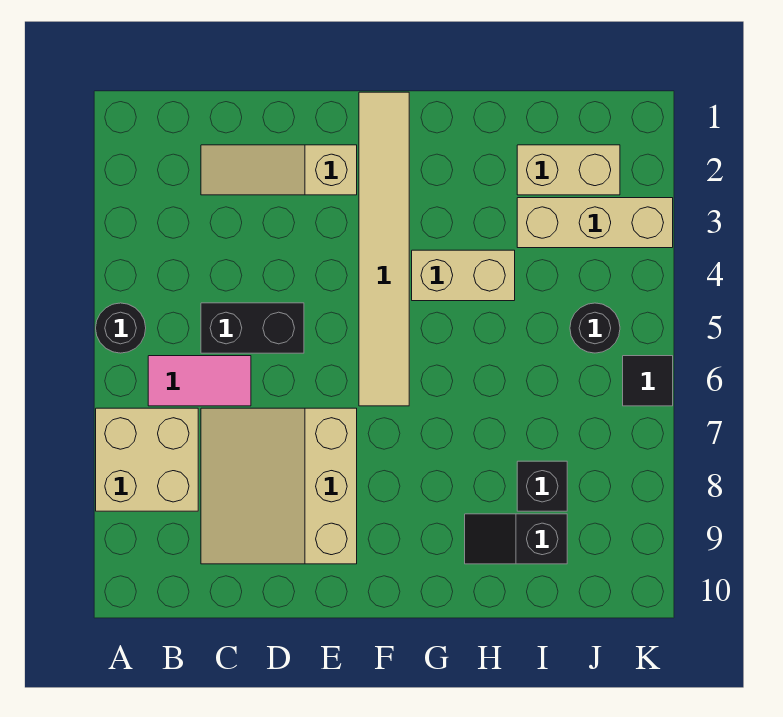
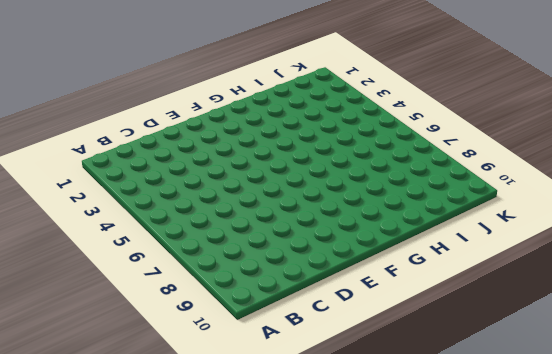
none -> black 1x1 round brick [96,303,146,353]
none -> tan 2x2 brick [96,408,198,511]
none -> pink 1x2 tile [148,356,251,406]

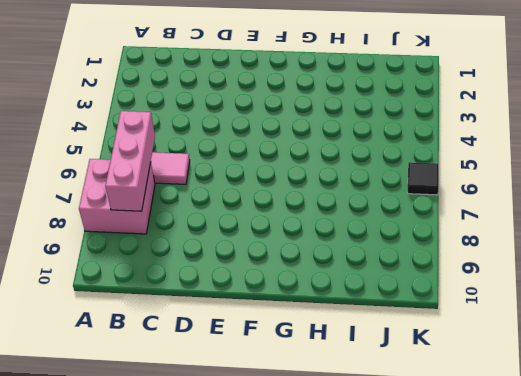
pink 2x2 brick [79,159,155,234] -> tan 2x2 brick [96,408,198,511]
pink 1x3 brick [105,111,155,211] -> none
none -> black 1x1 round brick [96,303,146,353]
none -> tan 1x3 slope [201,145,357,195]
none -> black 1x2 brick [201,303,304,353]

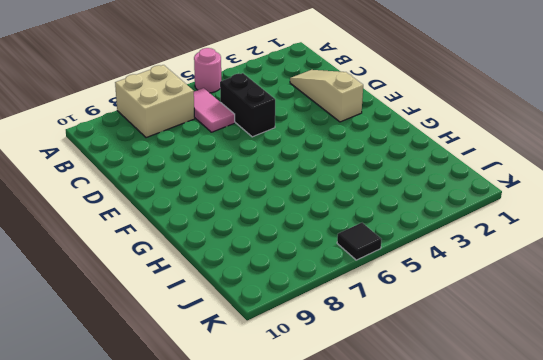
pink 1x1 round brick [194,48,221,93] -> black 1x1 round brick [96,303,146,353]
none -> tan 3x3 slope [201,408,357,564]
none -> tan 1x6 tile [359,92,409,406]
none -> tan 1x2 brick [412,250,515,301]

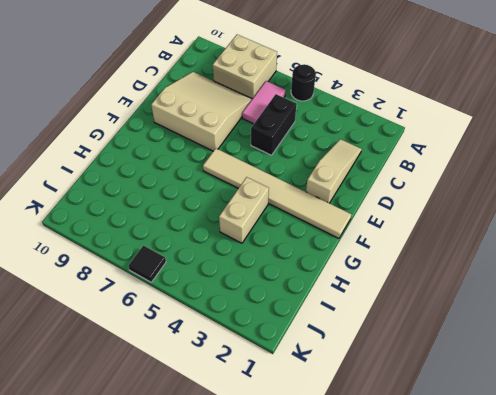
none -> black 1x2 slope [465,514,567,564]
none -> tan 1x2 brick [517,145,620,195]
none -> tan 1x3 brick [517,198,673,248]

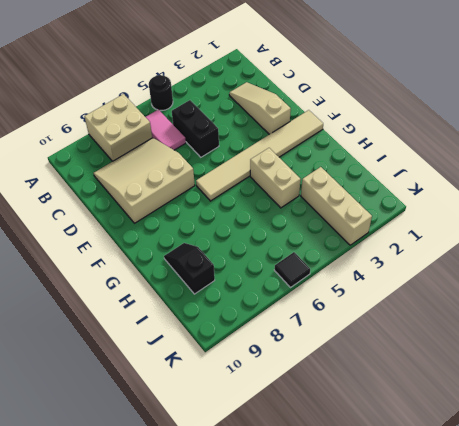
none -> tan 1x2 brick [517,145,620,195]
none -> black 1x1 brick [517,461,567,511]
none -> black 1x1 round brick [570,303,620,353]

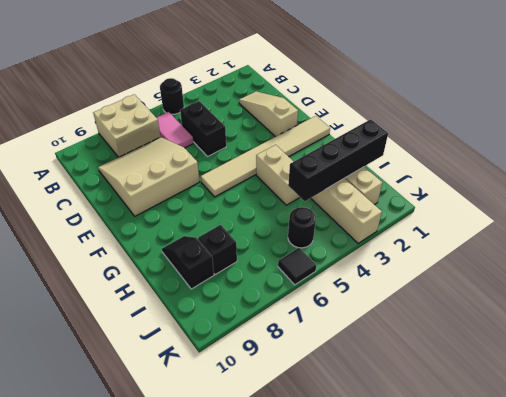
black 1x4 brick [288,119,388,201] -> none

